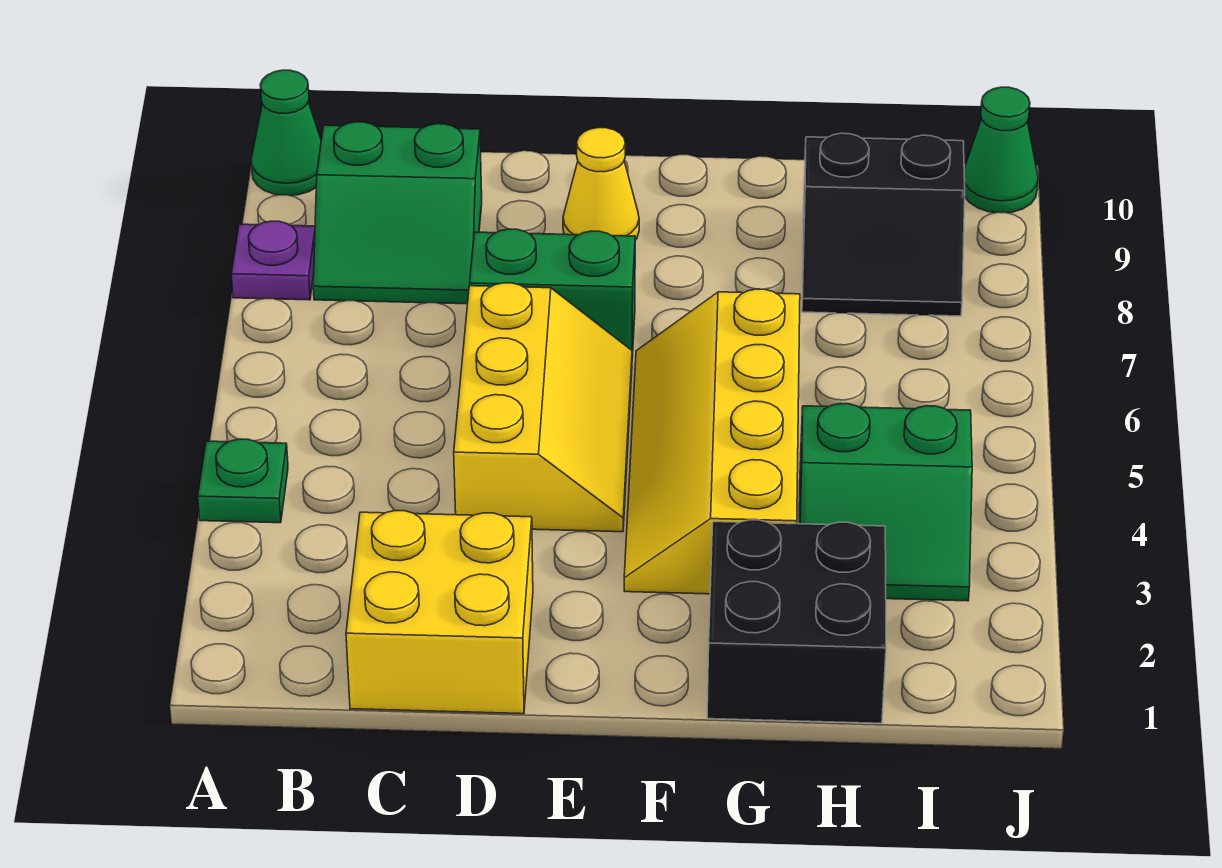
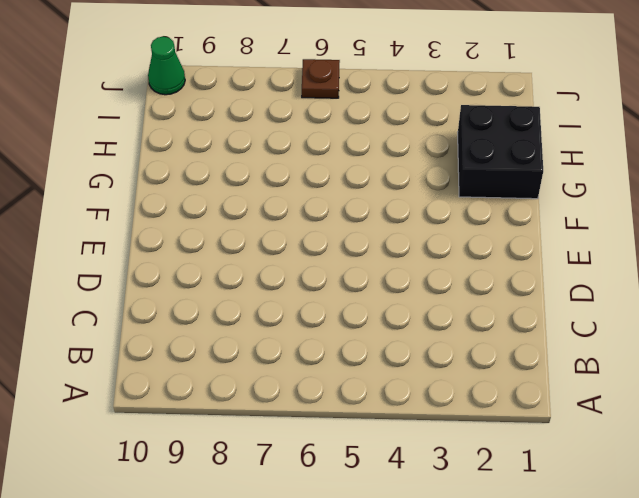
brown 1x1 plate [302,59,340,98] -> none
none -> green 1x1 plate [198,439,288,523]
none -> purple 1x1 plate [231,221,315,300]
none -> green 1x1 cone [251,70,321,196]

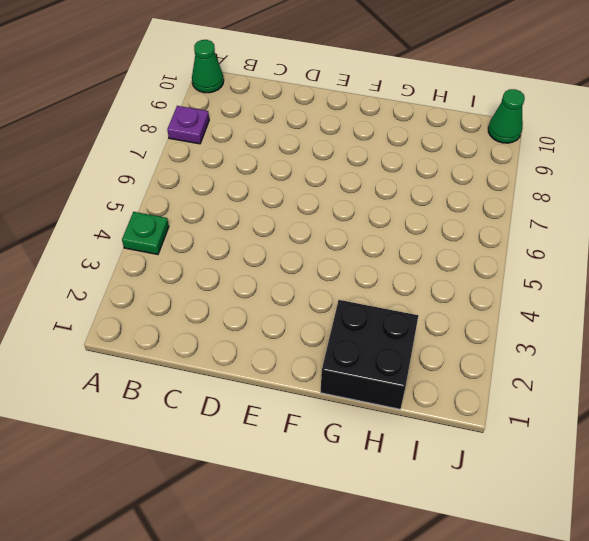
none -> green 2x2 slope [313,122,482,304]
none -> yellow 2x2 brick [346,511,533,714]
none -> yellow 2x3 slope [454,283,632,532]

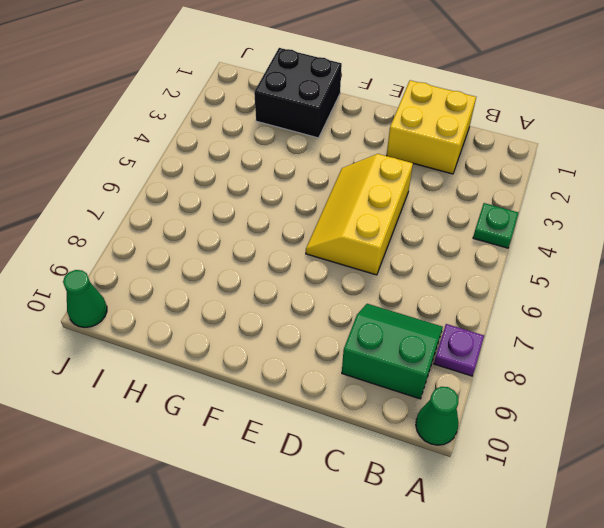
none -> green 1x2 brick [470,229,635,357]
none -> yellow 1x1 cone [563,128,639,240]
none -> yellow 2x4 slope [624,289,800,594]

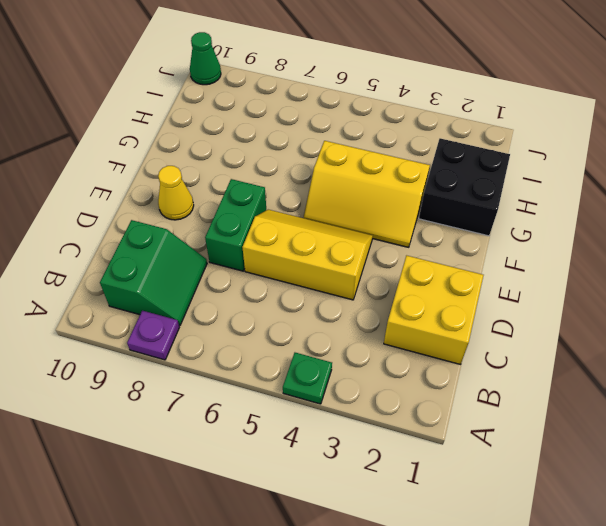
yellow 2x3 slope [304,141,430,247] -> yellow 2x4 slope [624,289,800,594]
none -> green 1x1 cone [251,70,321,196]
none -> green 2x2 slope [799,404,972,601]
none -> black 2x2 slope [802,133,965,316]

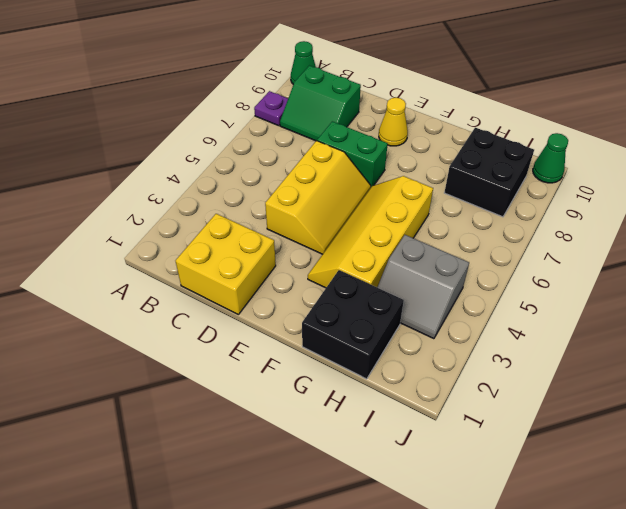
grey 2x2 slope [377,235,469,339] -> green 2x2 slope [799,404,972,601]
black 2x2 brick [444,128,534,217] -> black 2x2 slope [802,133,965,316]
none -> green 1x1 plate [198,439,288,523]

